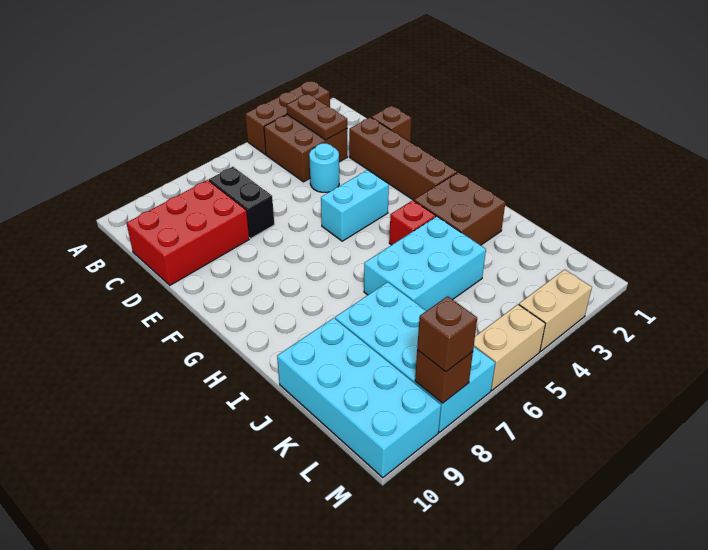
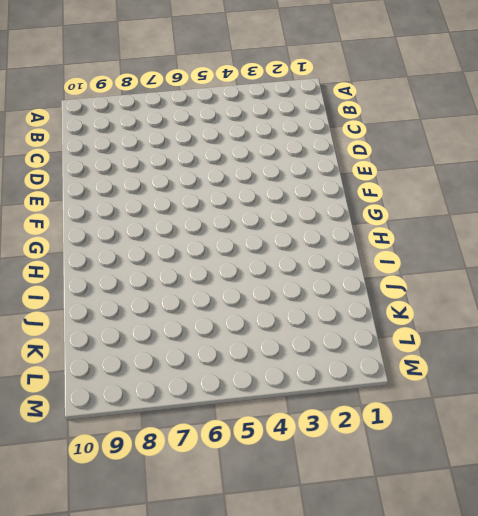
none -> brown 1x3 brick [245,81,330,154]
none -> brown 2x2 brick [264,115,347,182]
none -> black 1x2 brick [209,167,274,239]

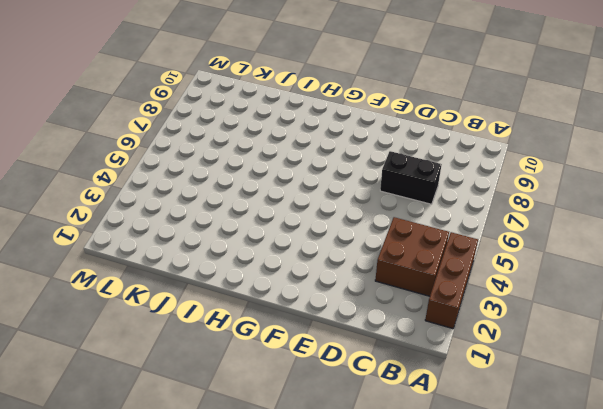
none -> red 2x3 brick [126,180,249,285]
none -> brown 1x1 brick [371,106,412,142]
none -> brown 1x4 brick [349,117,457,200]

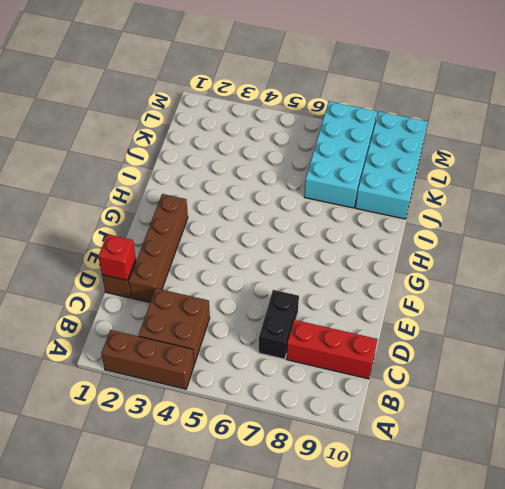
red 1x3 brick [286,320,378,379] -> red 2x3 brick [126,180,249,285]
red 1x1 brick [98,234,136,280] -> red 1x1 brick moved to [389,200,436,245]
none -> cyan 1x1 round brick [309,143,339,192]
none -> cyan 1x2 brick [321,170,389,241]
none -> brown 2x2 brick [414,172,505,245]

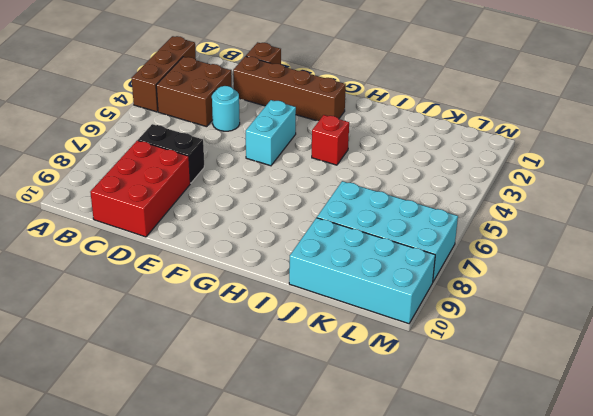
none -> brown 2x2 brick [414,172,505,245]
none -> cyan 2x3 brick [364,216,486,311]
none -> tan 1x2 brick [519,269,592,351]

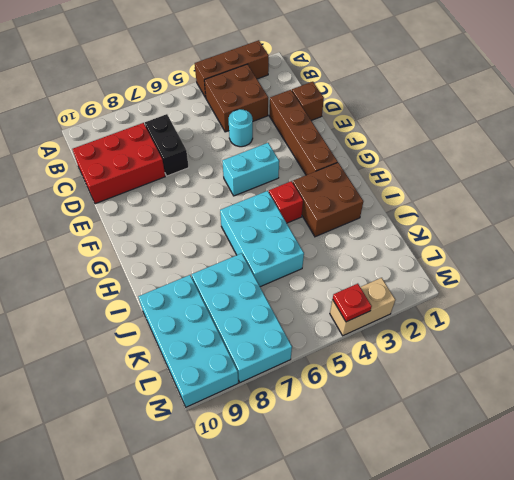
cyan 2x3 brick [220,191,304,287] -> cyan 2x3 brick turned to [364,216,486,311]
red 1x1 plate [333,284,372,322] -> none
none -> tan 1x2 brick [474,304,545,390]
none -> brown 1x2 plate [287,94,347,140]
none -> brown 1x1 brick [415,350,473,403]

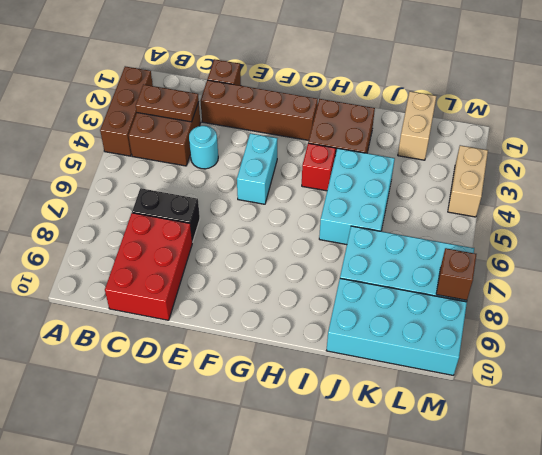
tan 1x2 brick [398,91,436,160] -> tan 1x2 brick moved to [474,304,545,390]
none -> brown 1x1 brick [417,296,477,372]

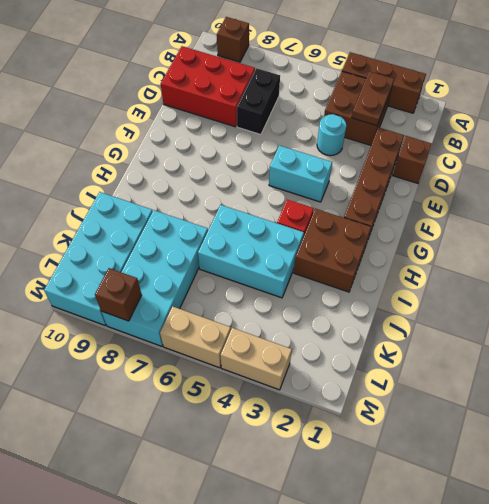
brown 1x1 brick [217,17,249,62] -> brown 1x1 brick moved to [417,296,477,372]

